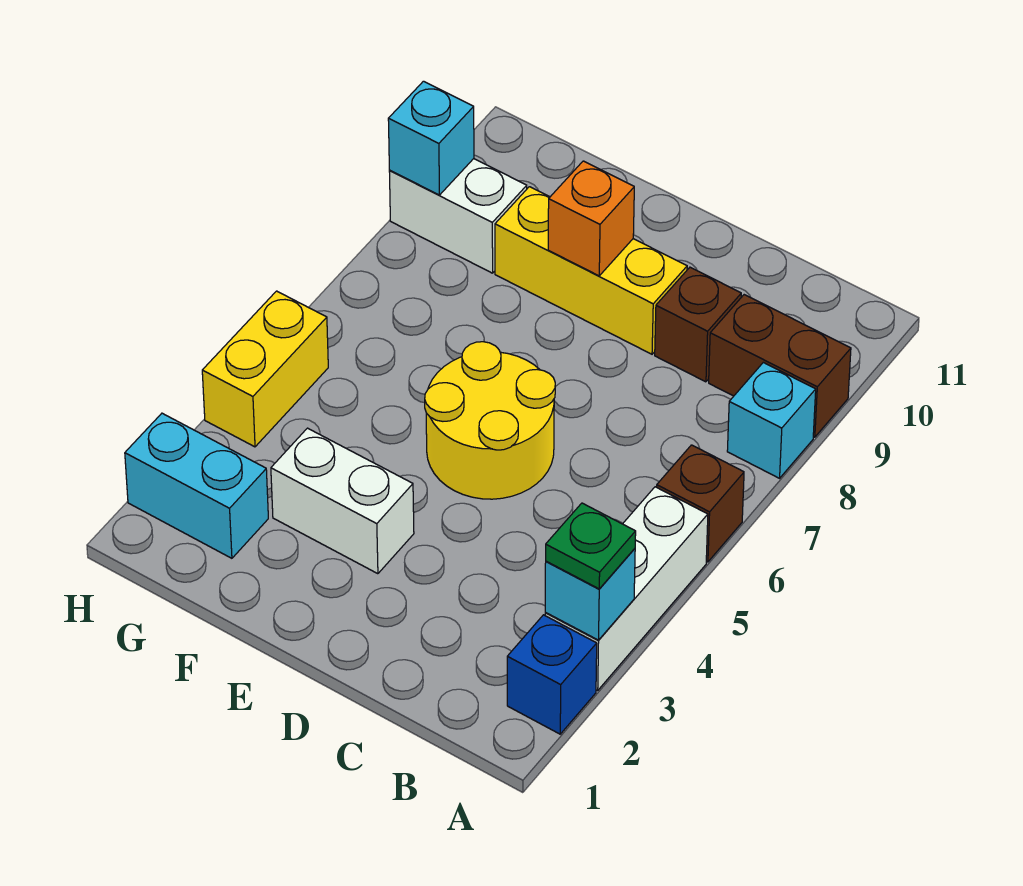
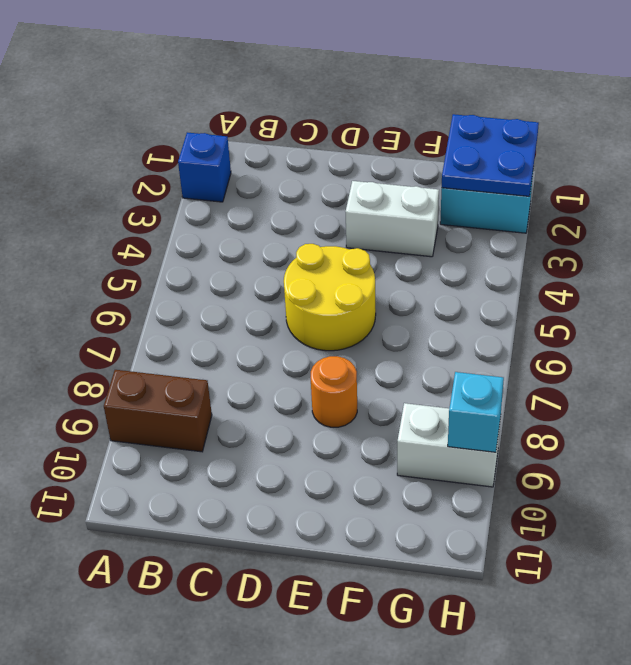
orange 1x1 round brick [310,356,357,427] -> none
blue 2x2 plate [442,114,539,196] -> none
none -> white 1x3 brick [545,487,708,690]
none -> brown 1x1 brick [657,445,744,562]
none -> cyan 1x1 brick [727,362,816,478]

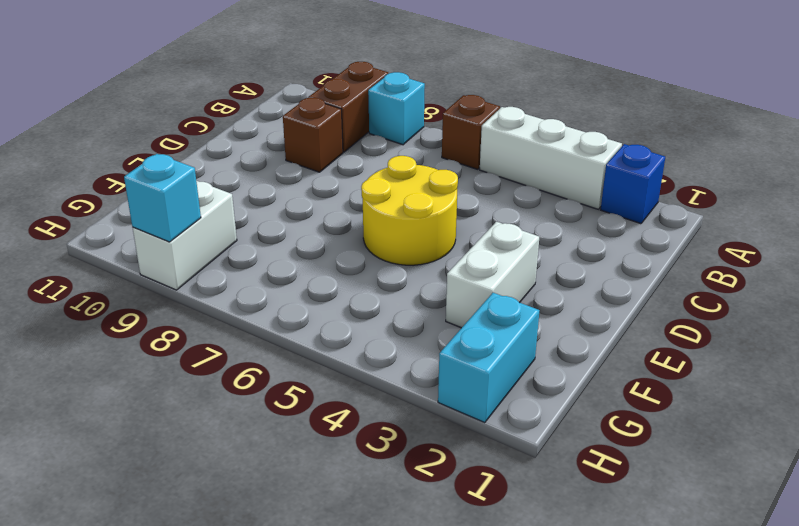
none -> yellow 1x3 brick [495,187,687,354]
none -> yellow 1x2 brick [202,291,328,447]
none -> cyan 1x1 brick [545,549,635,640]

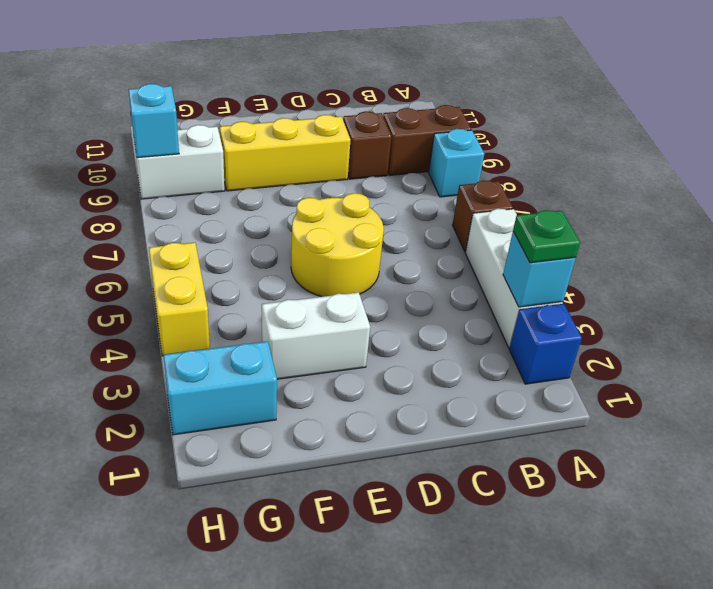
none -> orange 1x1 brick [548,161,634,276]

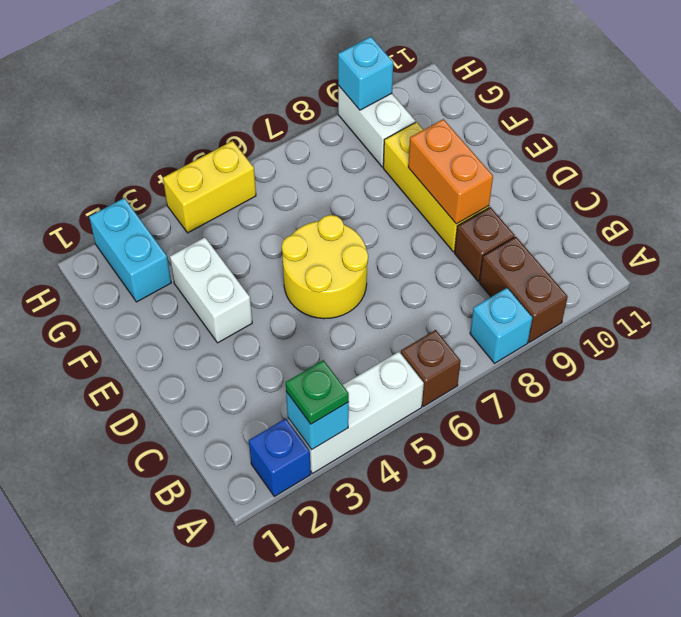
orange 1x2 brick [408,119,493,224] -> orange 1x1 brick [548,161,634,276]

